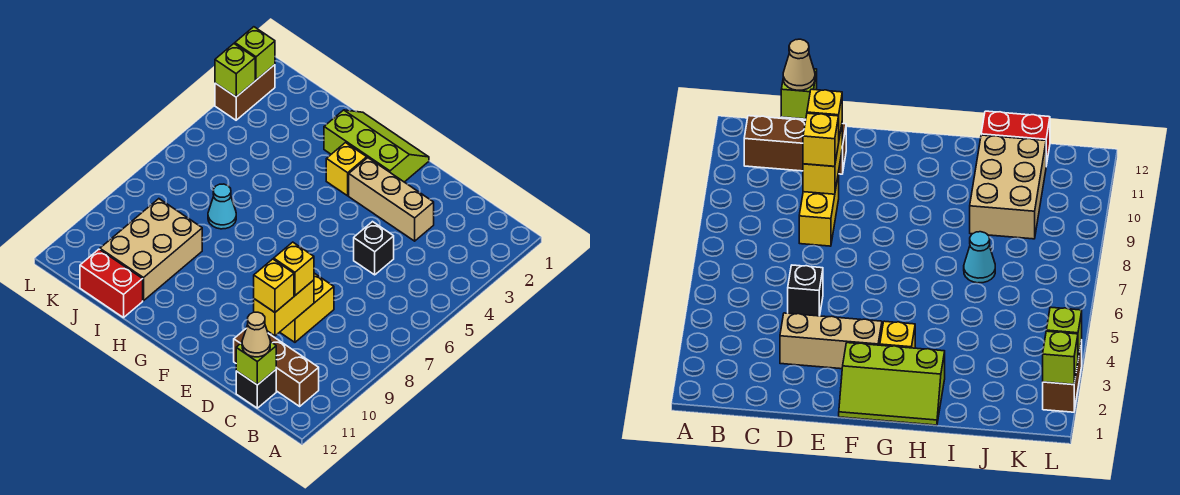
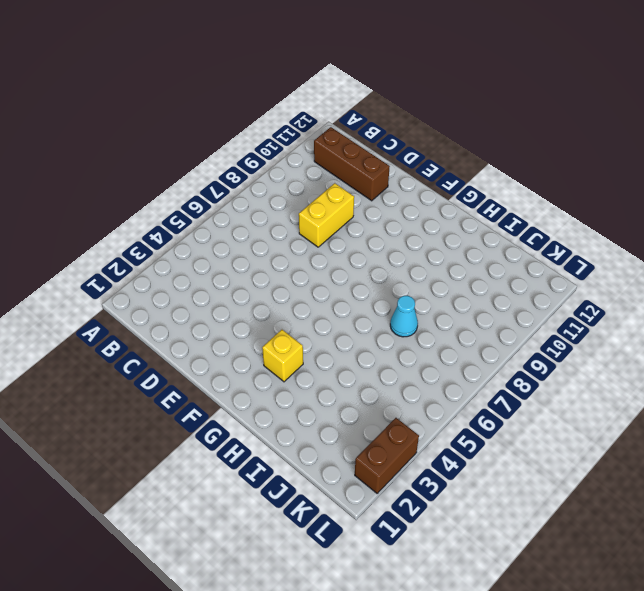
none -> black 1x1 brick [236,370,276,408]
none -> tan 1x3 brick [349,158,434,241]
none -> black 1x1 brick [354,222,394,275]

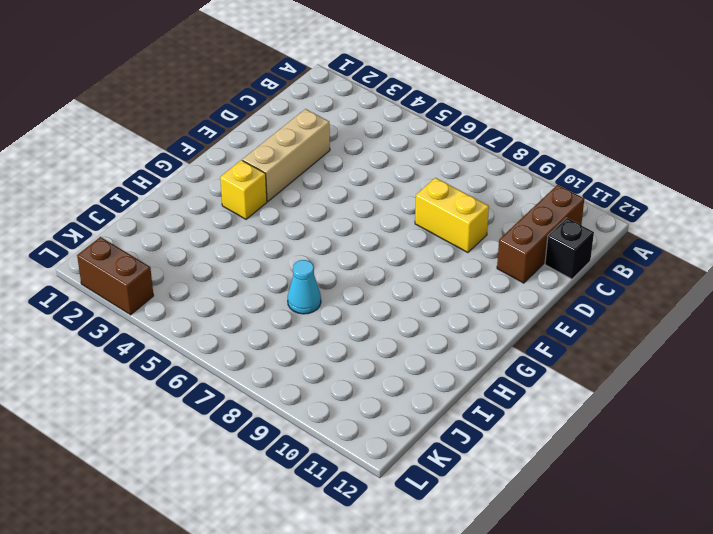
none -> black 1x1 brick [354,222,394,275]
none -> lime 2x3 slope [324,110,429,182]
none -> tan 2x3 brick [100,199,202,301]

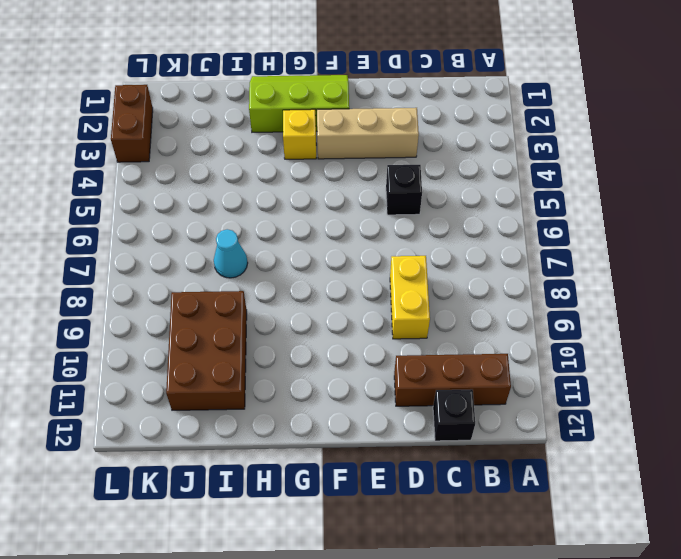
brown 2x3 brick [166,291,247,410] -> tan 2x3 brick [100,199,202,301]
none -> red 1x2 brick [80,249,143,318]
none -> lime 1x1 brick [236,342,276,385]
none -> yellow 1x2 brick [254,280,314,336]

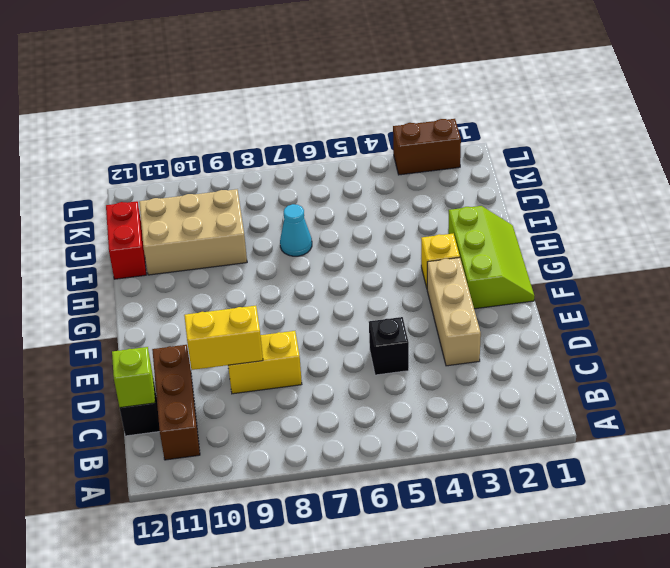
none -> lime 1x1 brick [235,27,275,80]
none -> lime 1x1 brick [215,44,255,97]
none -> tan 1x1 cone [242,312,270,357]

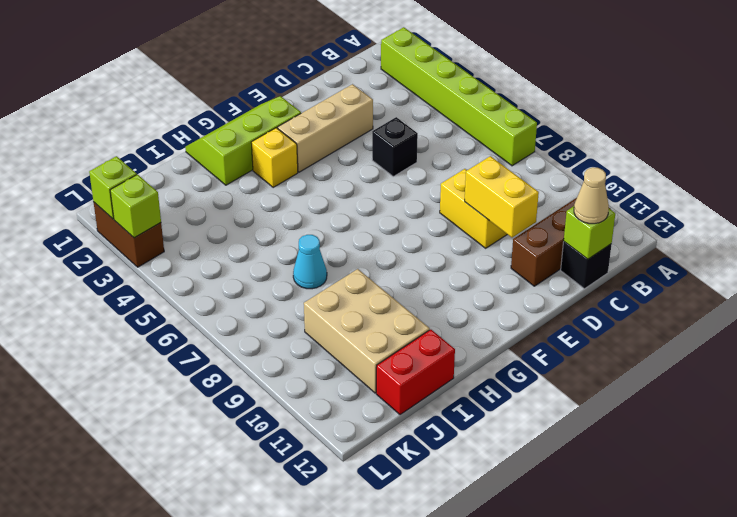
lime 1x6 brick [381,27,537,166] -> none
none -> yellow 1x1 brick [274,242,314,295]
none -> yellow 1x1 brick [254,259,294,312]

